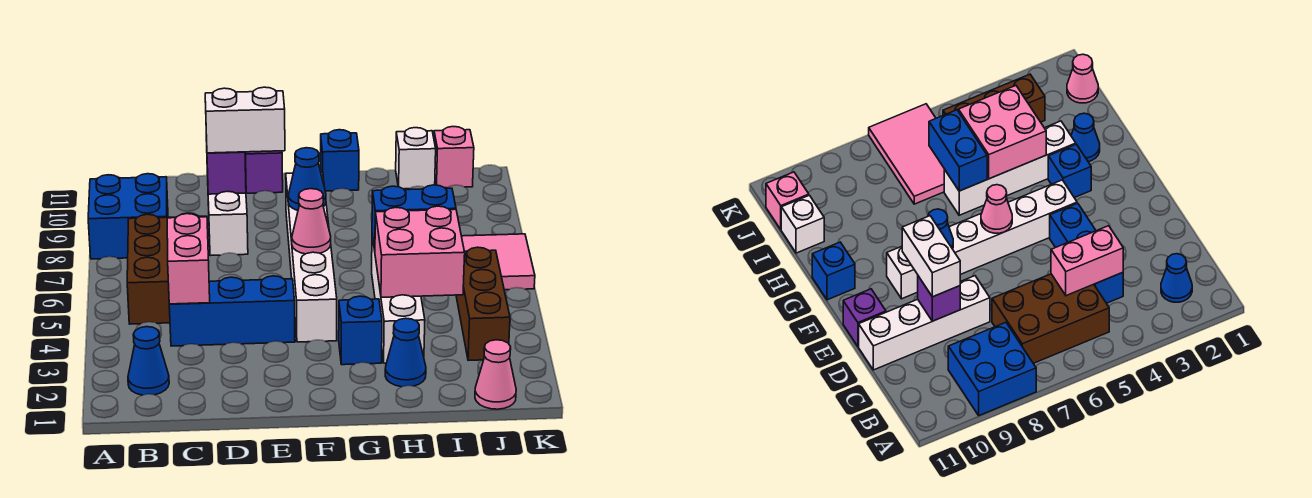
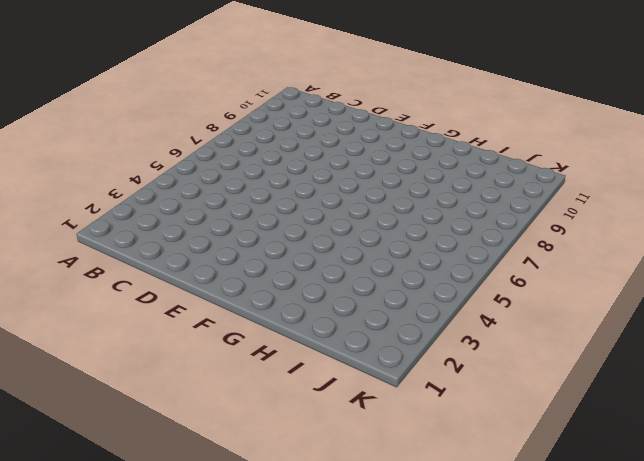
none -> blue 2x2 brick [88,174,168,259]
none -> blue 1x1 cone [128,327,169,395]
none -> brown 2x3 brick [127,213,207,324]

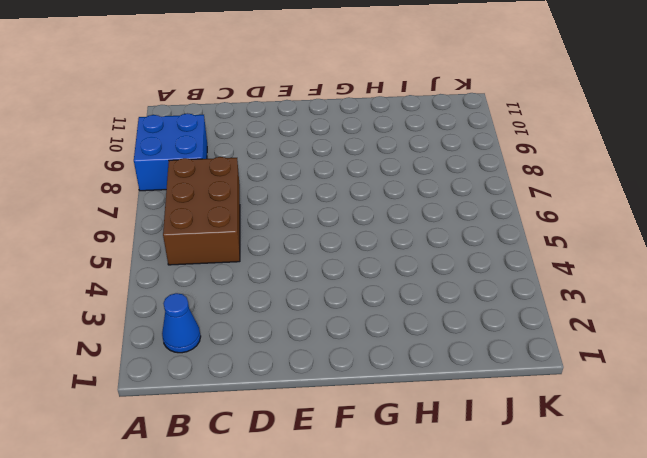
none -> blue 1x3 brick [169,276,295,346]
none -> white 1x4 brick [206,137,248,256]
none -> purple 1x1 brick [245,151,283,193]

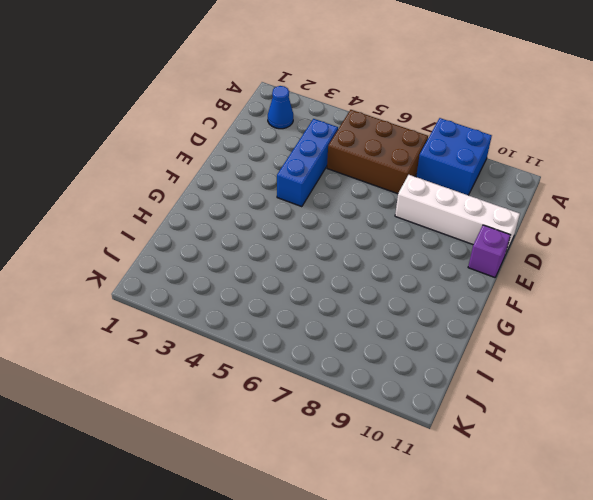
none -> white 1x6 brick [286,172,337,342]
none -> blue 1x1 brick [339,296,382,365]
none -> blue 1x1 brick [321,130,359,191]

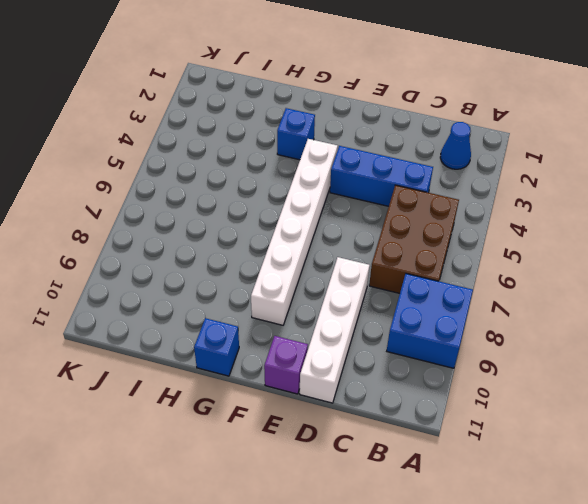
none -> blue 1x1 cone [385,318,426,387]
none -> white 1x4 brick [372,236,425,363]
none -> pink 2x3 tile [462,234,535,290]

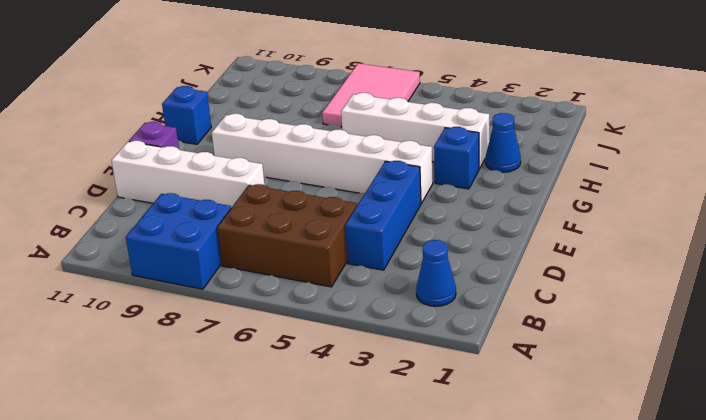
none -> white 1x1 brick [396,128,436,189]
none -> pink 1x1 cone [475,340,516,409]
none -> brown 1x3 brick [456,247,510,360]

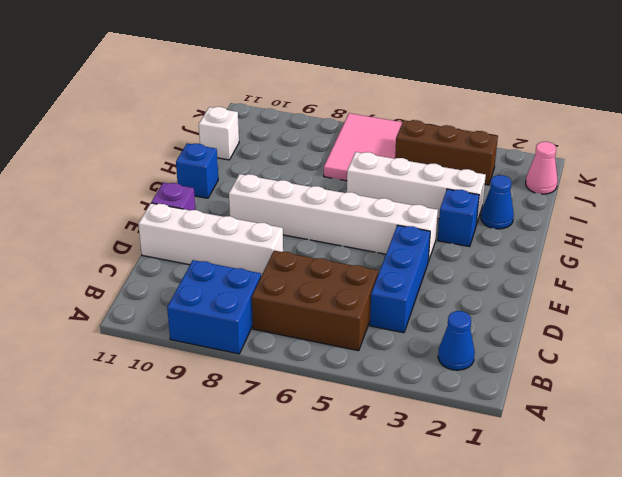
none -> pink 1x1 brick [434,127,474,188]
none -> pink 1x2 brick [167,214,210,304]
none -> purple 1x1 brick [207,152,246,194]

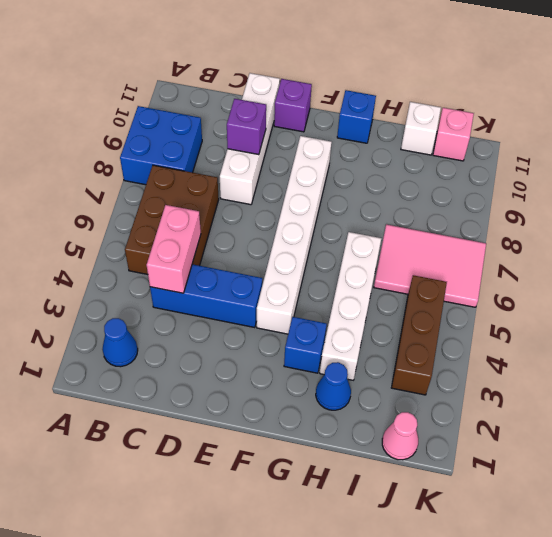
none -> pink 1x1 cone [292,189,331,254]
none -> blue 1x1 cone [288,148,326,210]
none -> pink 2x2 brick [375,206,465,297]

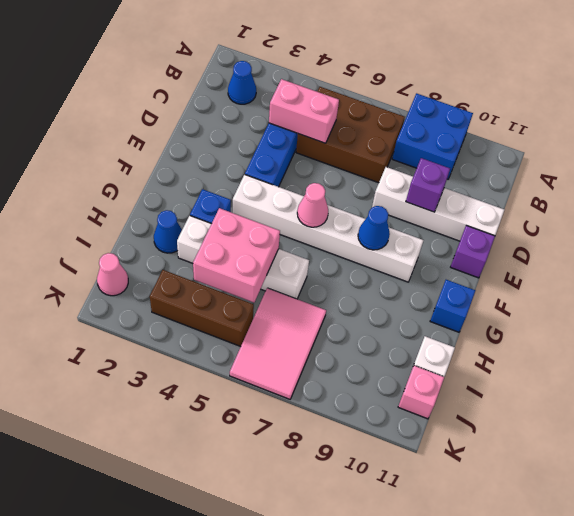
none -> blue 1x2 brick [372,185,456,250]
none -> white 1x2 brick [205,87,285,153]

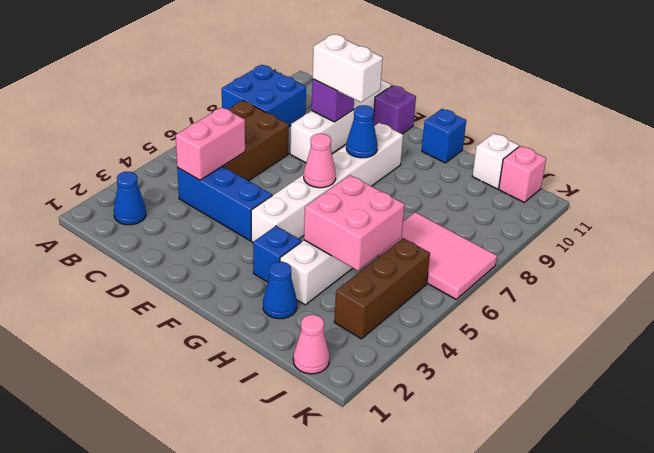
none -> blue 1x2 brick [372,185,456,250]

